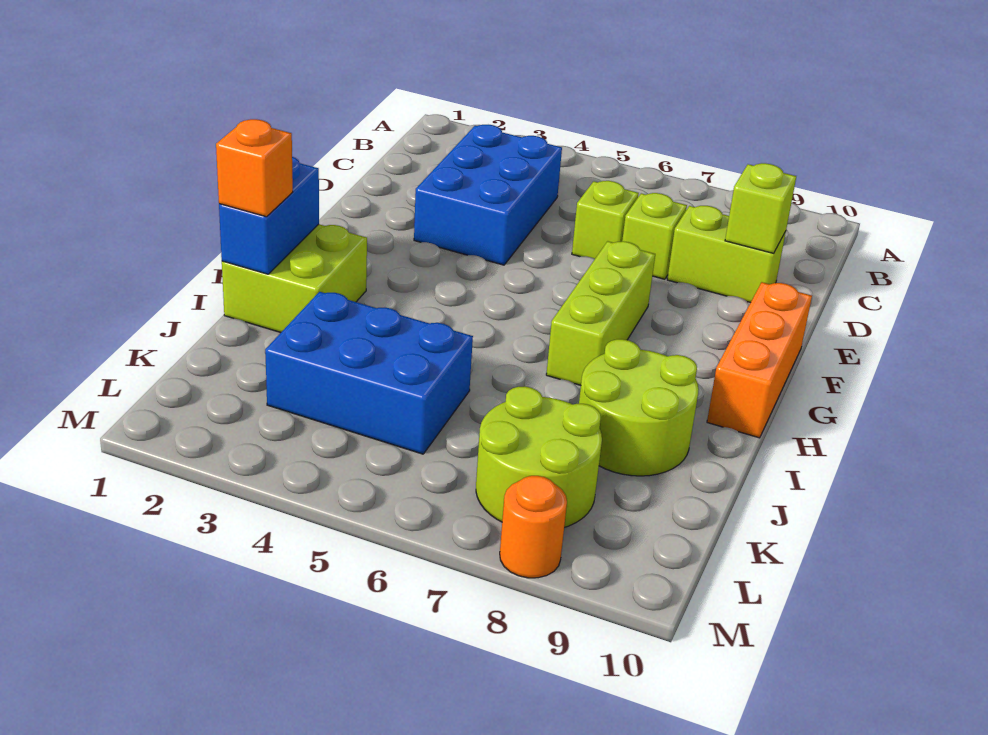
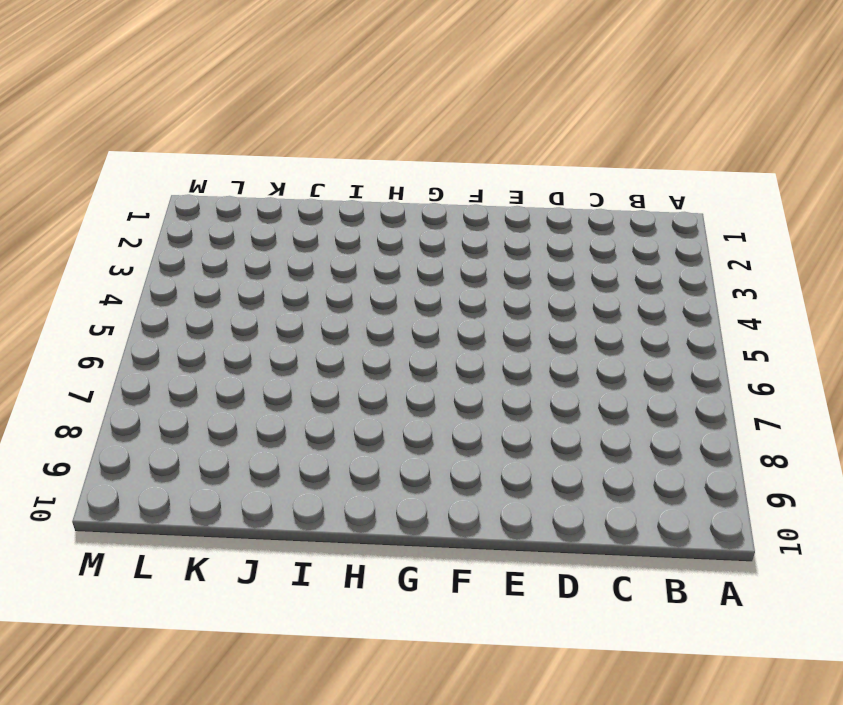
none -> blue 2x3 brick [414,125,562,265]
none -> lime 1x1 brick [572,181,639,259]
none -> lime 1x1 brick [622,193,687,279]

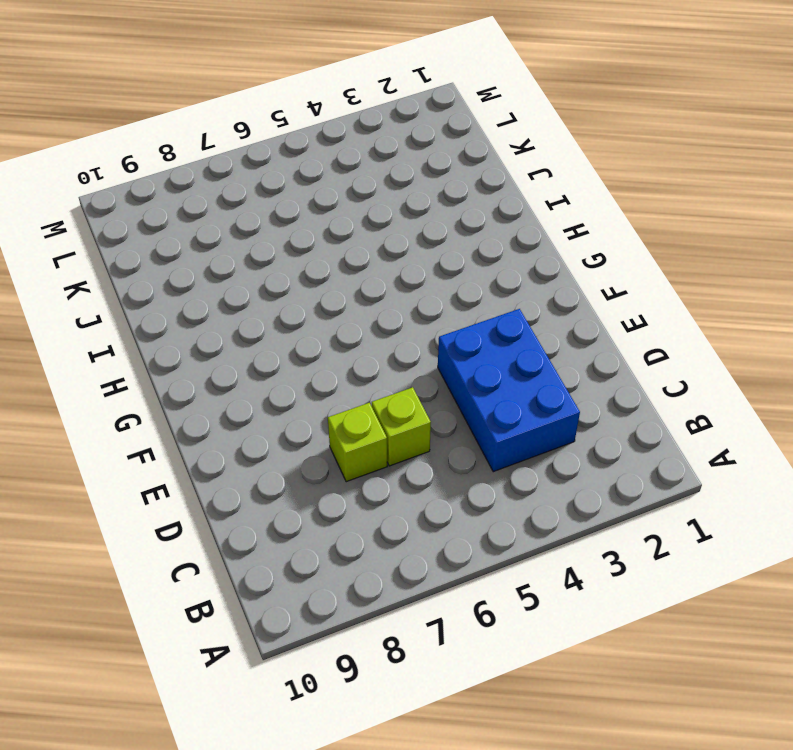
none -> lime 1x2 brick [667,206,786,303]
none -> lime 1x3 brick [546,241,655,385]
none -> orange 1x3 brick [707,282,812,438]

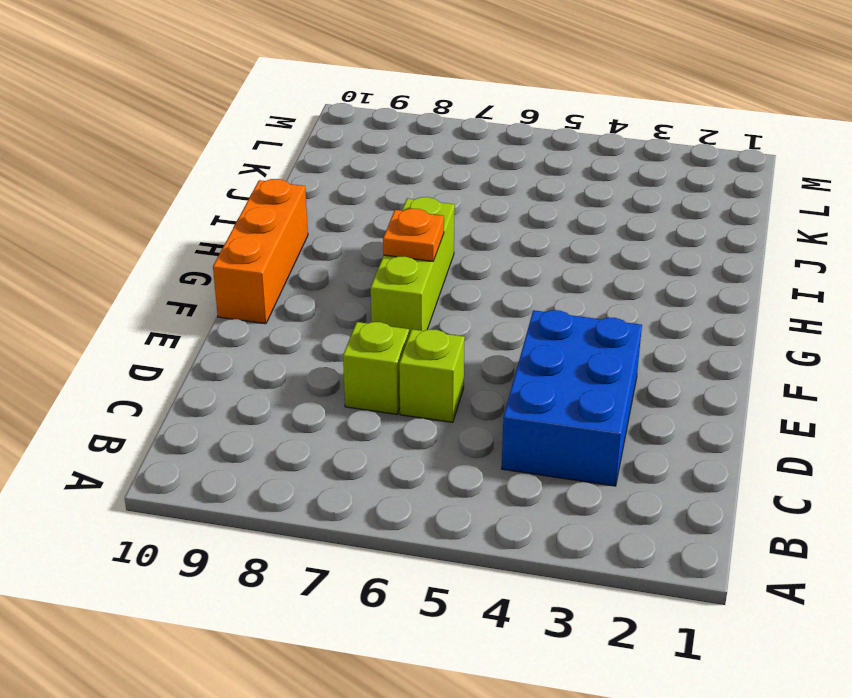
orange 1x1 plate [383,209,444,261] -> none
none -> lime 1x2 brick [667,206,786,303]
none -> lime 2x2 brick [222,224,367,333]
none -> lime 2x2 round brick [579,339,699,476]

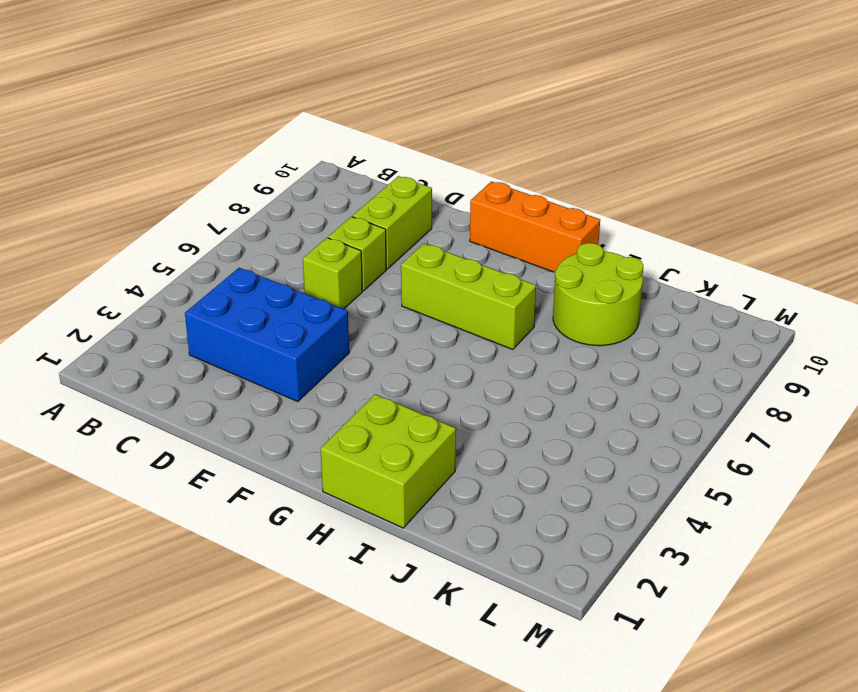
none -> blue 2x3 brick [265,292,473,454]
none -> lime 2x2 round brick [476,386,602,527]
none -> orange 1x1 round brick [500,476,567,578]

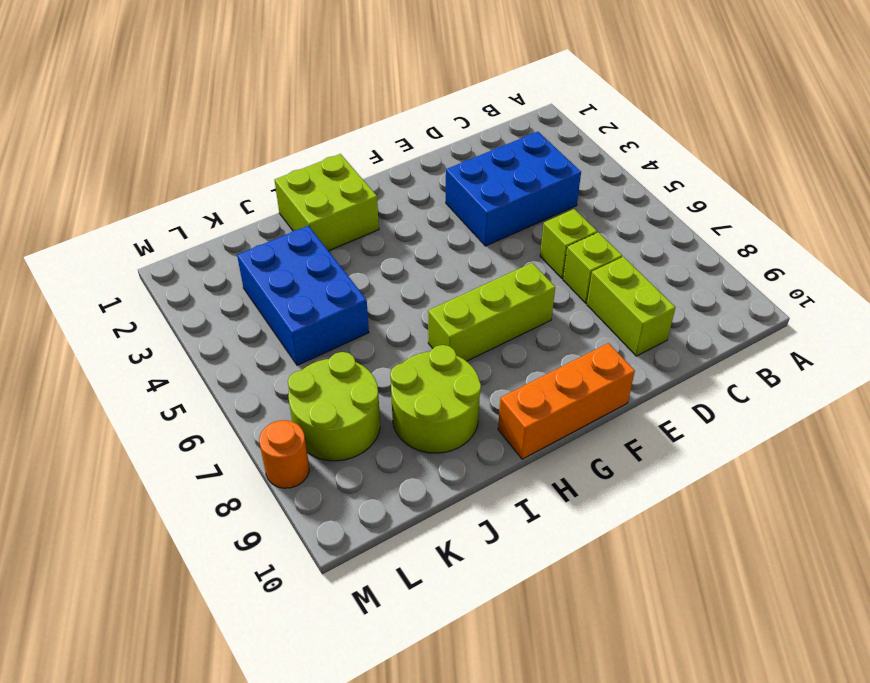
none -> lime 1x1 brick [725,163,796,253]
none -> blue 1x2 brick [219,157,319,274]
none -> orange 1x1 brick [216,119,293,217]

